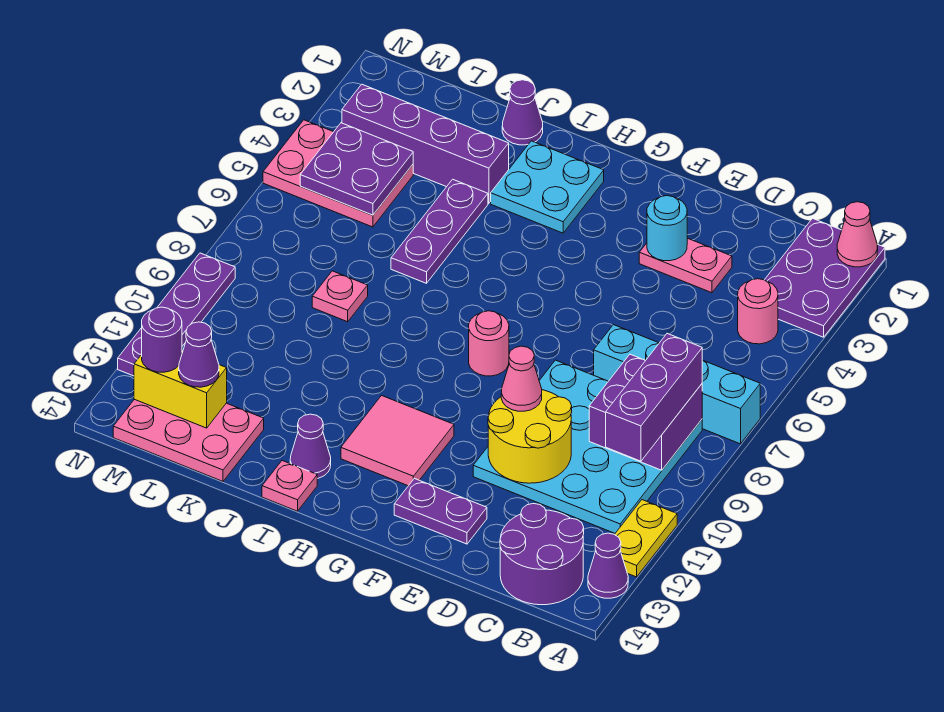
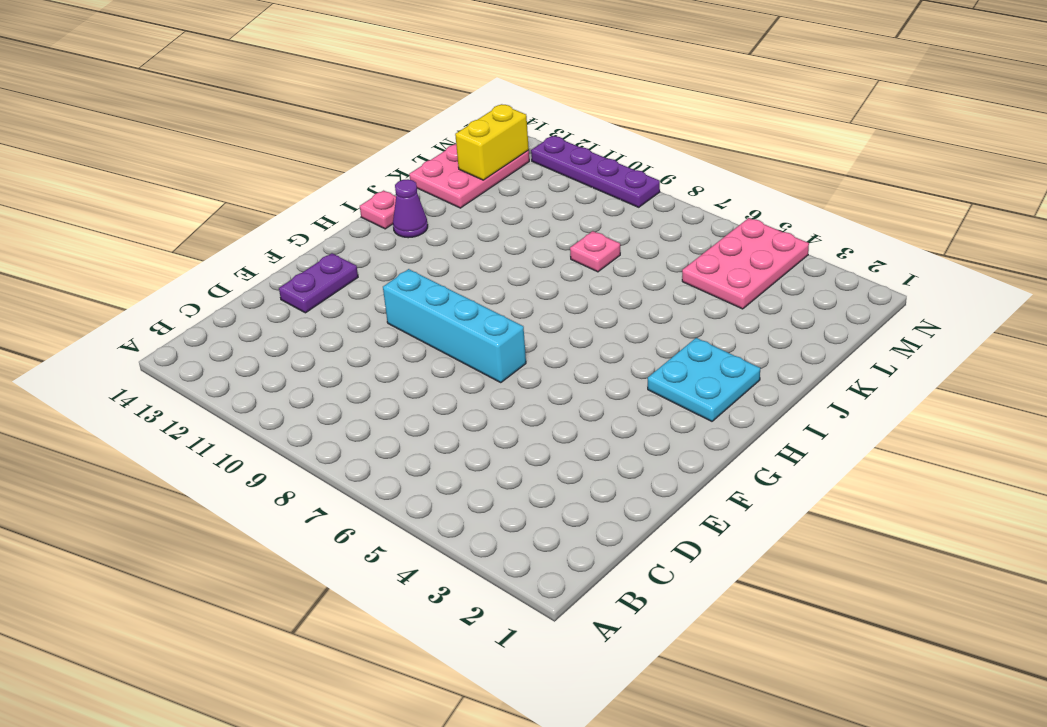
cyan 1x4 brick [383,269,526,383] -> cyan 1x4 brick turned to [594,325,760,444]
none -> purple 2x3 plate [765,218,885,337]
none -> yellow 1x2 plate [615,500,677,577]
none -> purple 1x1 cone [588,533,628,598]
none -> pink 1x1 round brick [738,279,778,344]

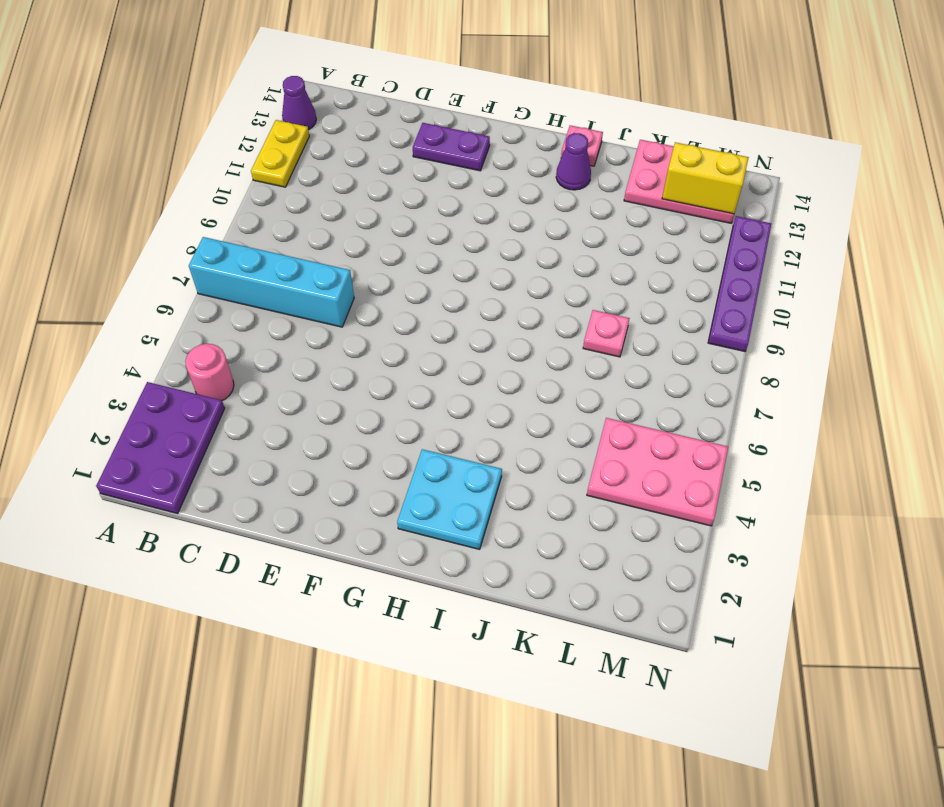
none -> cyan 4x4 plate [473,360,702,533]
none -> purple 2x2 round brick [500,504,584,605]
none -> pink 1x2 plate [639,238,732,293]
none -> pink 1x1 round brick [469,311,509,376]

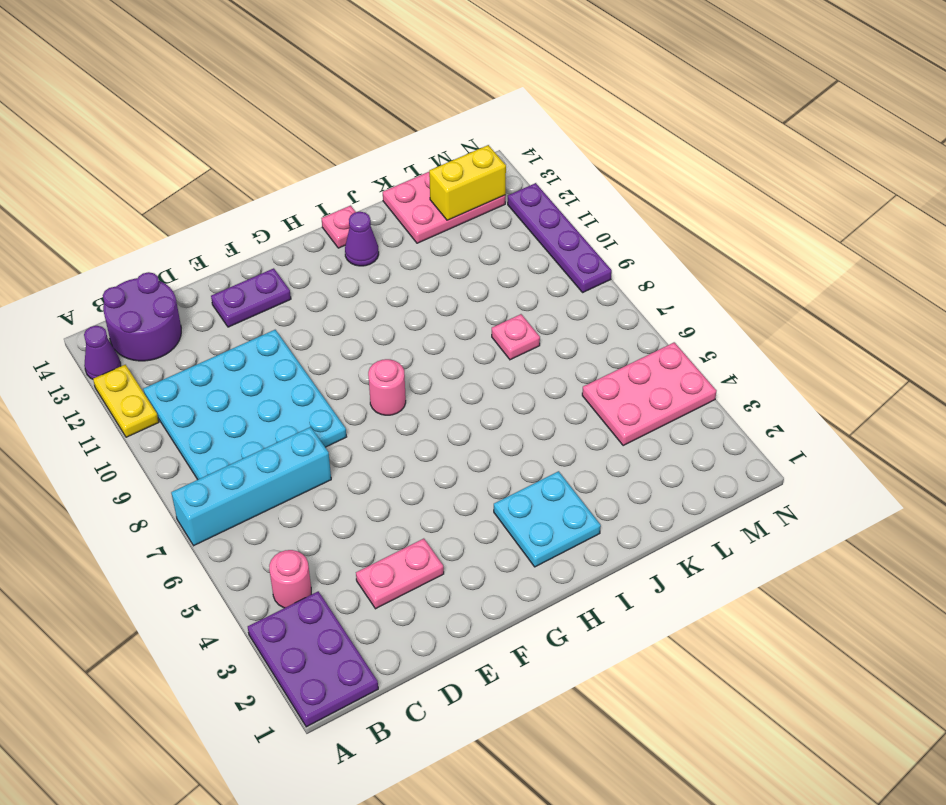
none -> pink 2x2 tile [341,396,454,486]
none -> purple 1x1 cone [502,80,543,145]
none -> purple 1x4 brick [342,84,509,203]
none -> purple 1x3 plate [391,179,488,283]

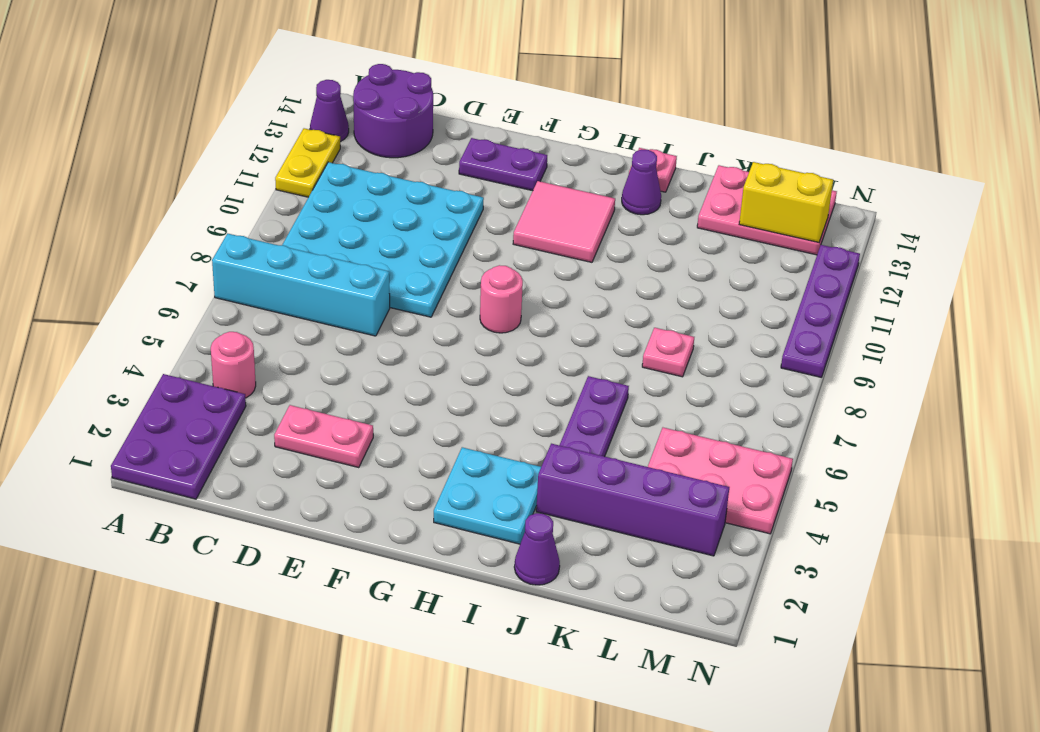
none -> pink 1x1 cone [837,202,878,267]
none -> purple 2x2 brick [589,354,702,470]
none -> yellow 2x2 round brick [488,390,572,483]
none -> cyan 1x1 round brick [647,196,687,261]

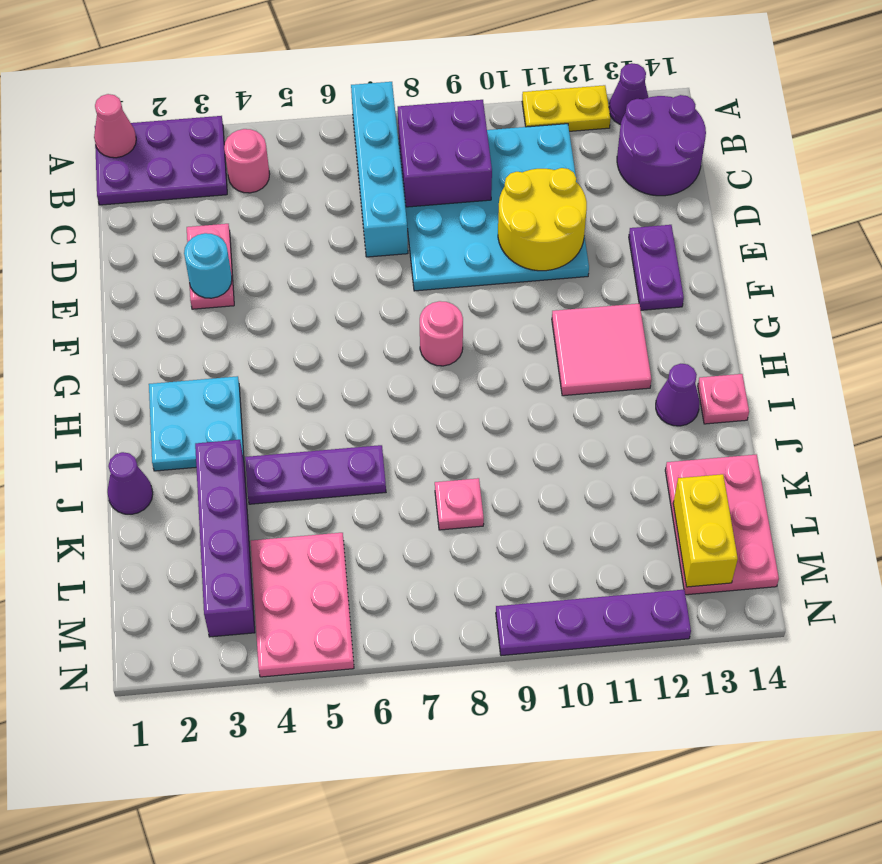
none -> purple 2x2 plate [300,123,413,215]
none -> purple 1x3 brick [606,334,702,461]
none -> pink 1x1 cone [501,346,542,411]
none -> purple 1x1 cone [179,322,219,387]

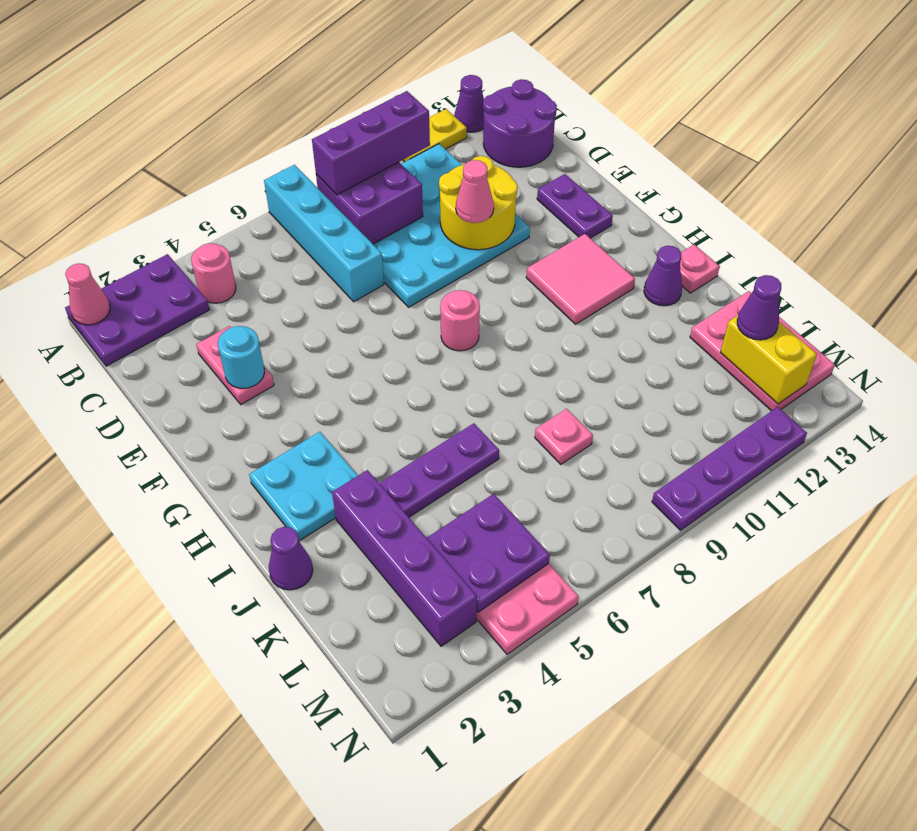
none -> purple 1x1 round brick [141,307,182,372]

